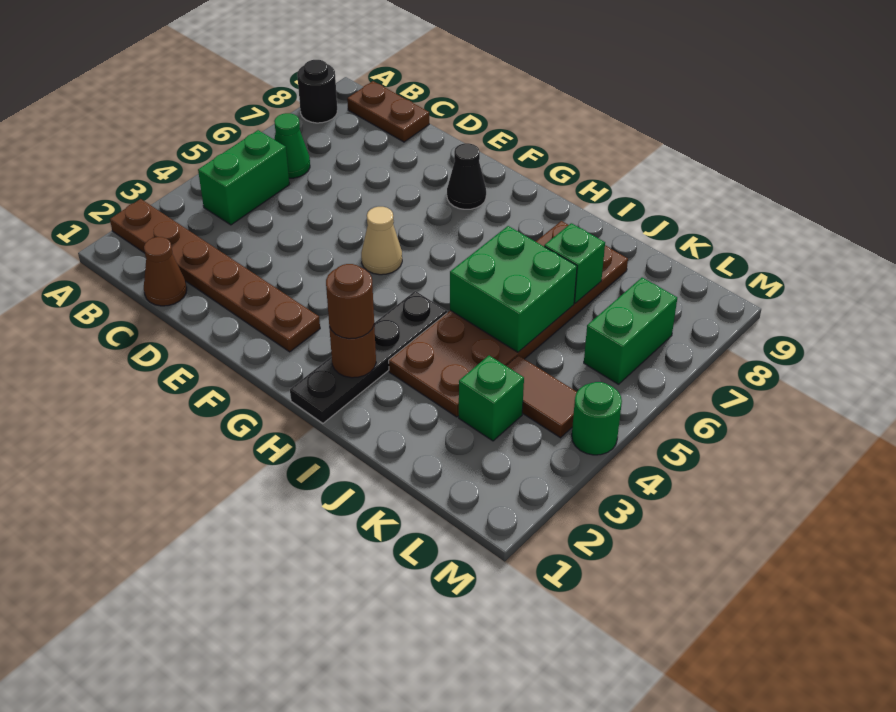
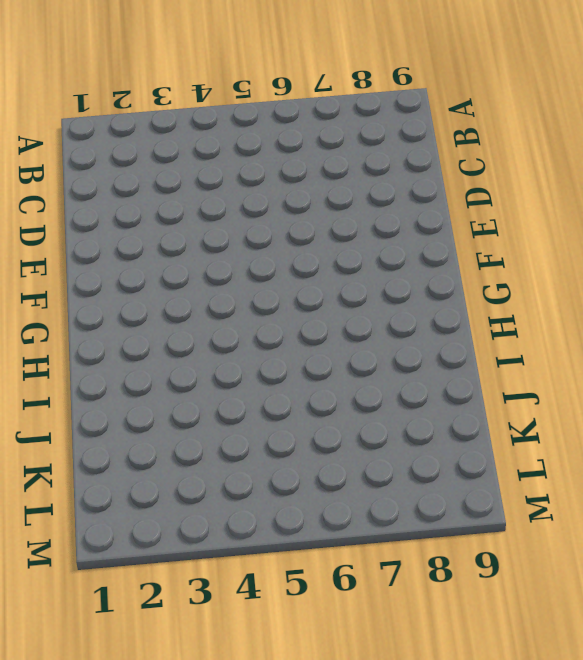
none -> brown 1x6 plate [110,199,320,352]
none -> black 1x1 round brick [297,60,337,123]
none -> green 1x2 brick [198,130,289,225]

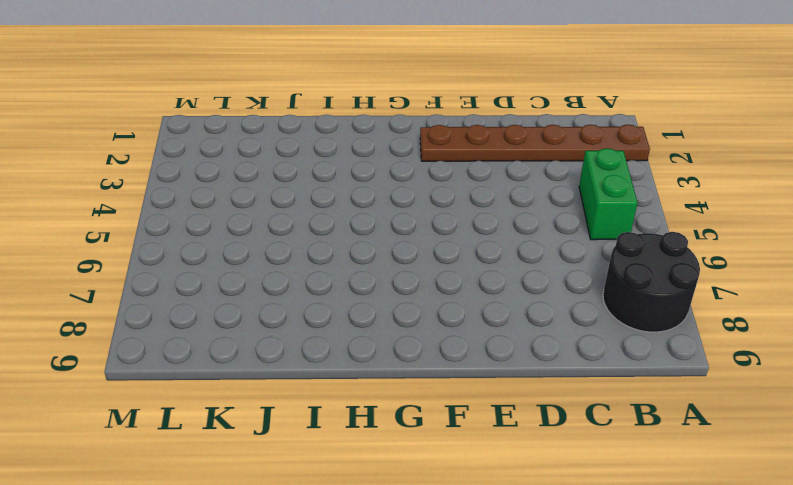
black 2x2 round brick [603,232,700,332] -> black 1x1 round brick [297,60,337,123]
none -> green 1x1 cone [274,113,310,178]
none -> brown 1x2 plate [347,81,429,142]
none -> brown 1x1 cone [144,237,187,306]

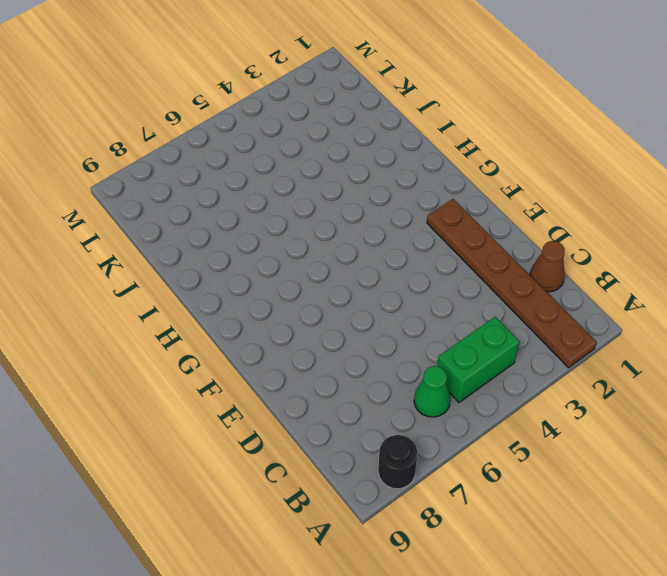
none -> brown 1x2 plate [347,81,429,142]
none -> tan 1x1 cone [361,207,402,275]
none -> black 1x1 cone [447,143,486,209]

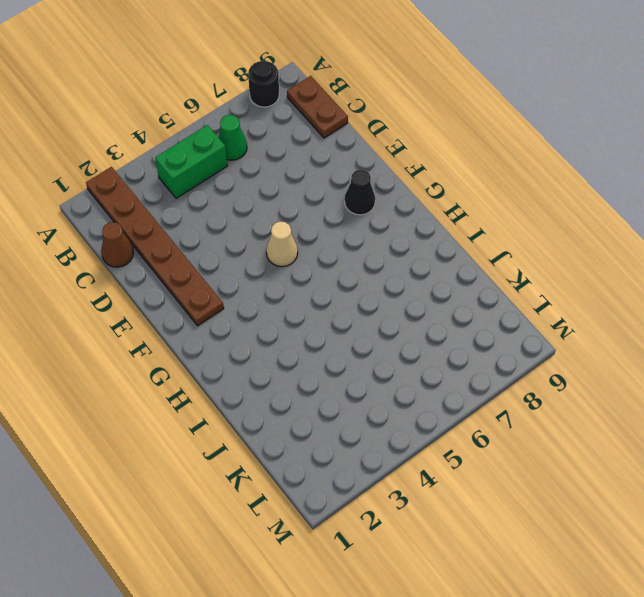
none -> black 1x4 plate [290,291,447,423]
none -> brown 2x6 plate [389,221,628,417]
none -> green 1x1 brick [459,356,524,441]

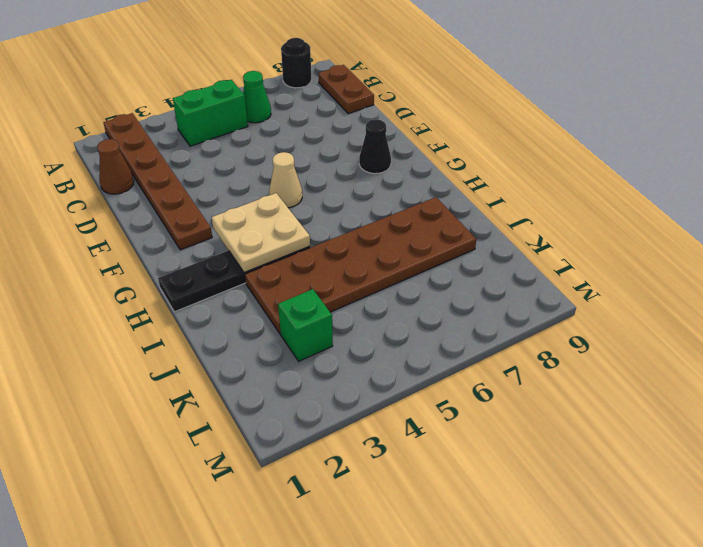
tan 2x2 plate [211,193,310,273] -> none
none -> brown 1x2 tile [506,355,577,438]
none -> green 1x2 brick [584,278,677,384]
none -> green 1x1 round brick [572,382,622,455]

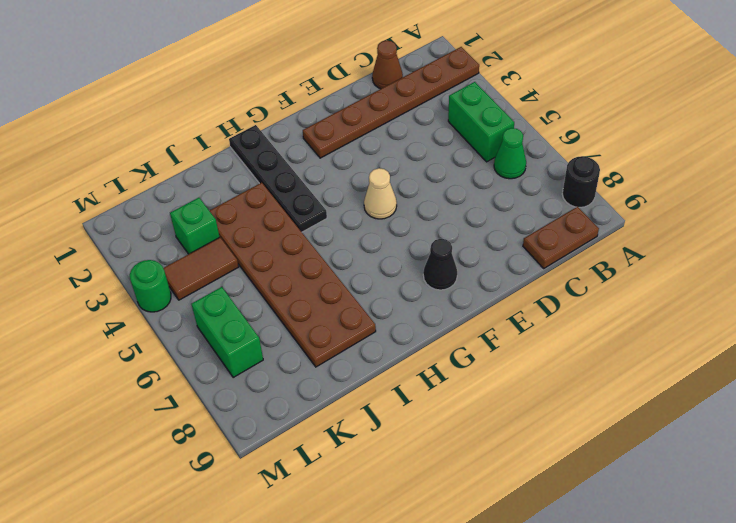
none -> brown 1x1 round brick [329,326,376,378]
none -> green 2x2 brick [450,226,577,352]
none -> green 1x1 brick [544,223,605,303]

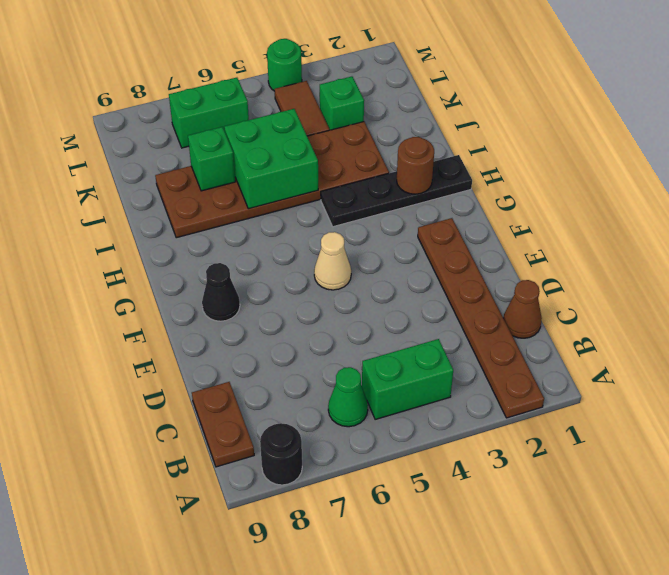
none -> brown 1x1 round brick [326,264,374,339]

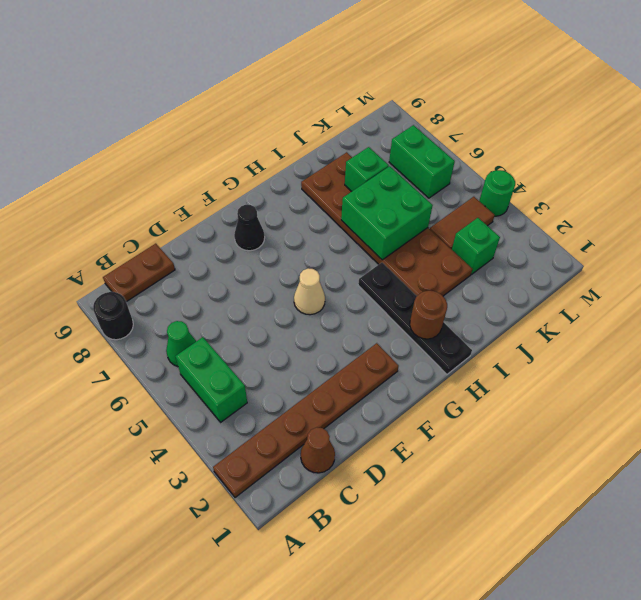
none -> brown 1x1 round brick [326,264,374,339]

